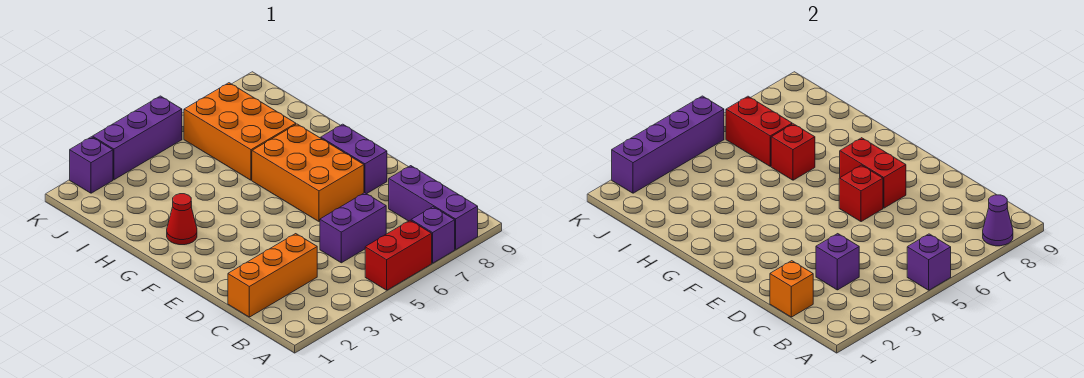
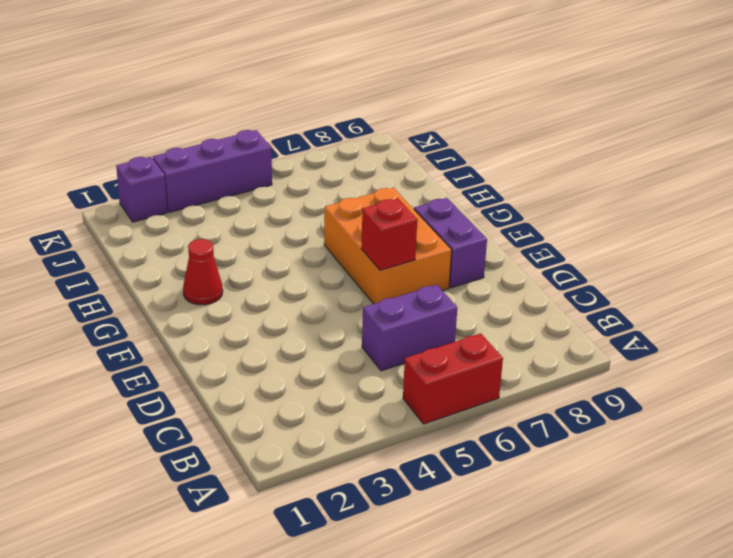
none -> purple 1x1 brick [411,207,455,263]
none -> purple 1x3 brick [389,166,478,249]
none -> orange 1x3 brick [228,234,317,317]

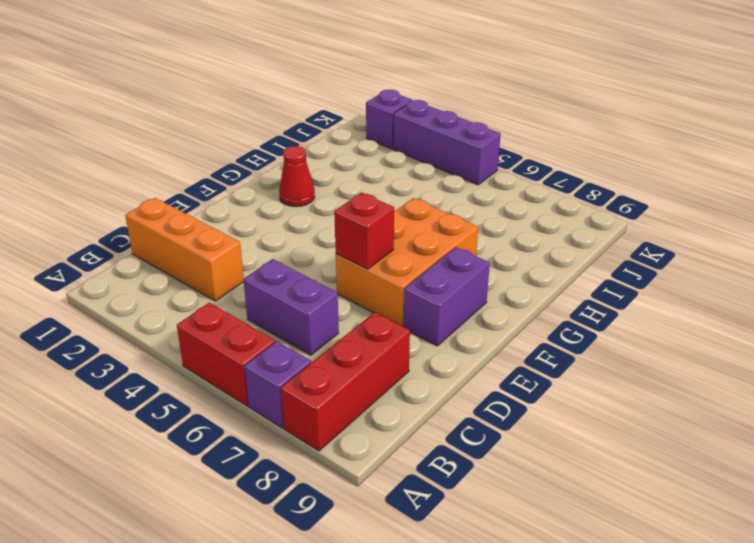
red 1x3 brick [281,312,410,451] -> purple 1x3 brick [389,166,478,249]
none -> orange 2x3 brick [184,83,296,180]
none -> purple 1x1 brick [907,234,951,290]
none -> purple 1x1 cone [983,195,1013,246]

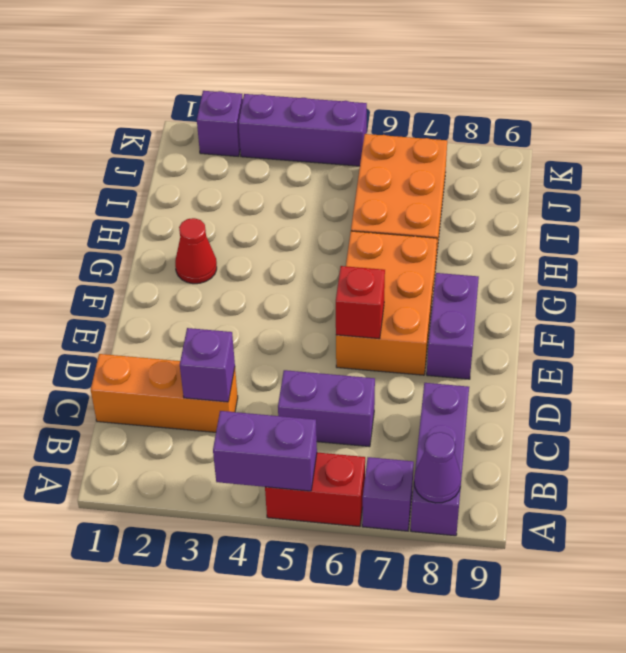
purple 1x2 brick [213,411,317,491] -> purple 1x1 brick [907,234,951,290]
none -> orange 1x1 brick [770,261,813,317]
none -> red 1x2 brick [840,138,906,208]
none -> red 1x1 brick [771,124,815,180]

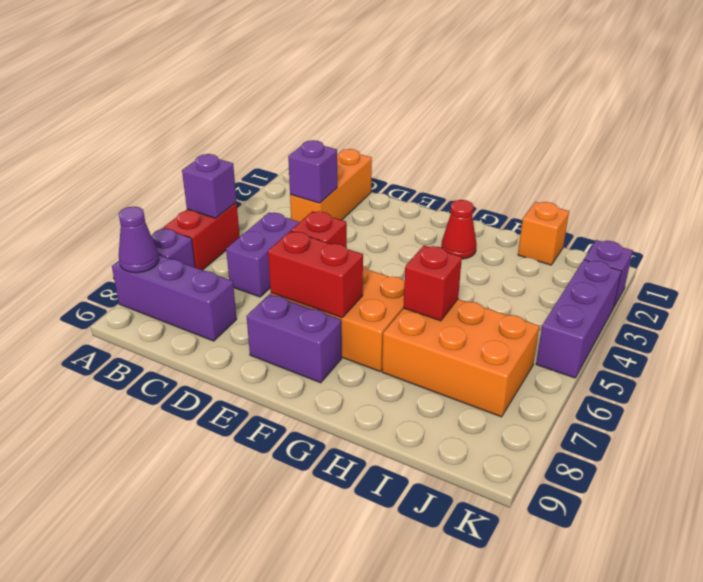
orange 1x1 brick [518,202,569,265] -> orange 1x1 brick moved to [770,261,813,317]
none -> red 1x2 brick [726,96,792,166]
none -> purple 1x4 brick [612,96,724,193]

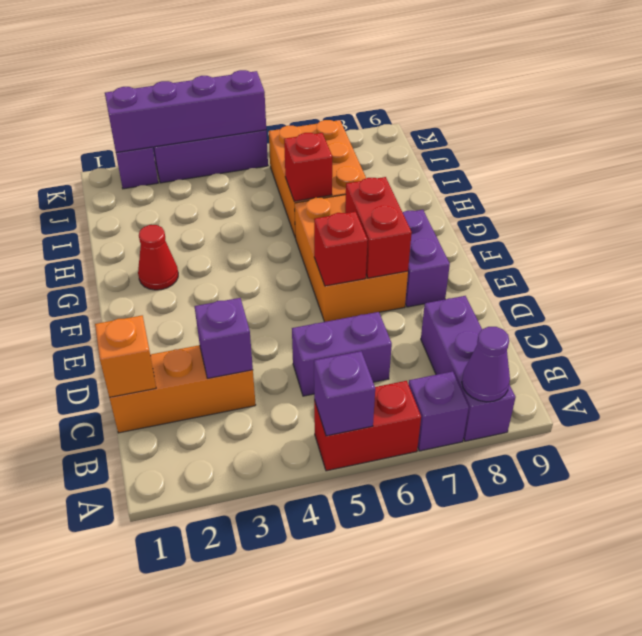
none -> red 1x2 brick [726,96,792,166]

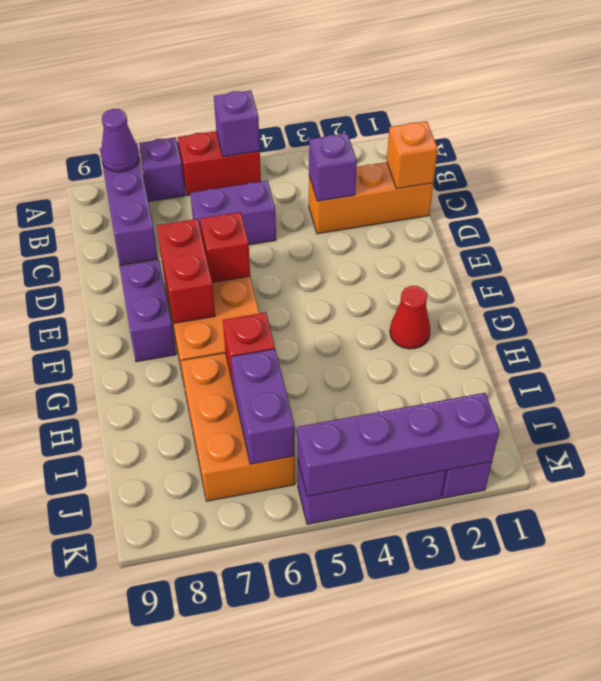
purple 1x2 brick [231,349,295,464] -> red 1x2 brick [726,96,792,166]

